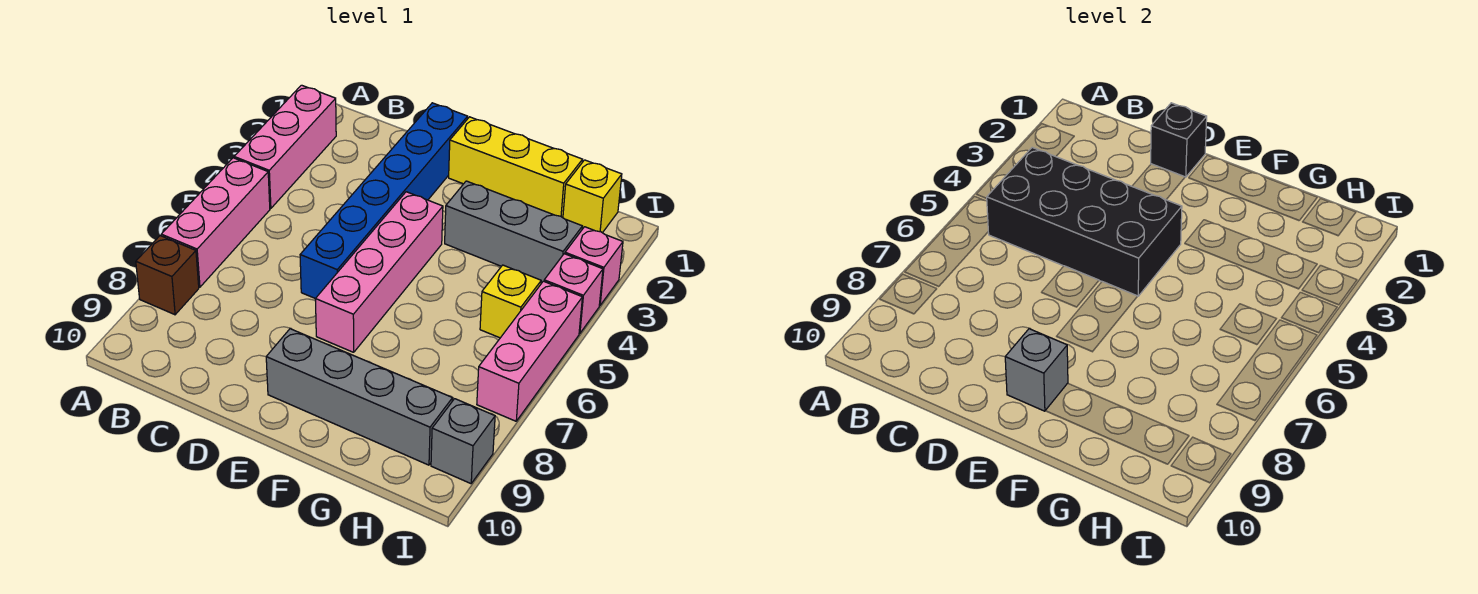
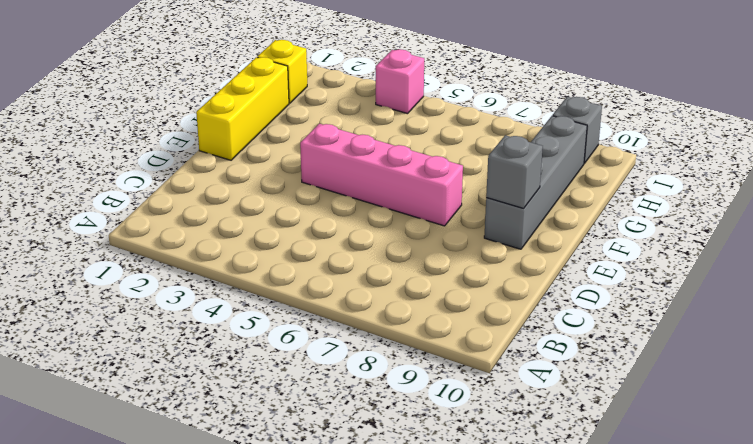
none -> pink 1x3 brick [234,85,336,208]
none -> pink 1x3 brick [161,158,270,287]
none -> brown 1x1 brick [136,236,199,315]

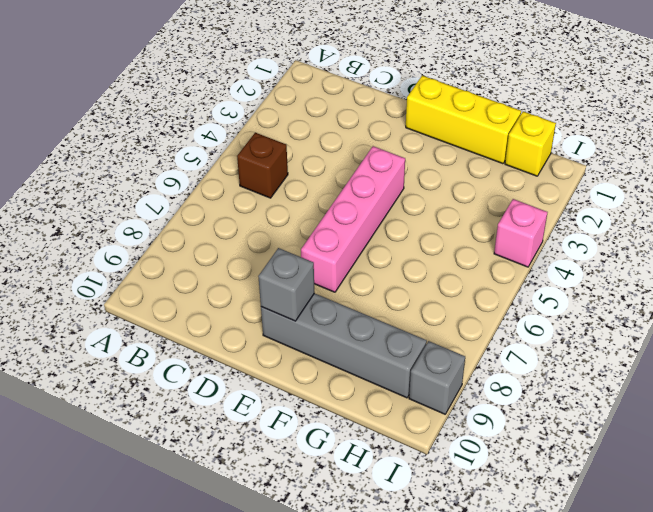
brown 1x1 brick [237,133,288,198] -> brown 1x1 brick moved to [136,236,199,315]
none -> pink 1x3 brick [234,85,336,208]
none -> pink 1x3 brick [161,158,270,287]
none -> blue 1x6 brick [300,103,468,298]

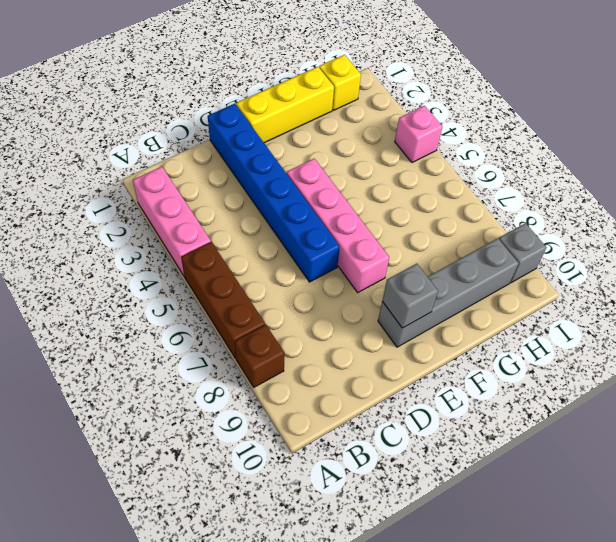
brown 1x3 brick [181,242,265,358] -> pink 1x3 brick [161,158,270,287]
none -> grey 1x3 brick [445,181,582,282]
none -> yellow 1x1 brick [480,265,541,338]
none -> pink 1x1 brick [565,227,623,305]

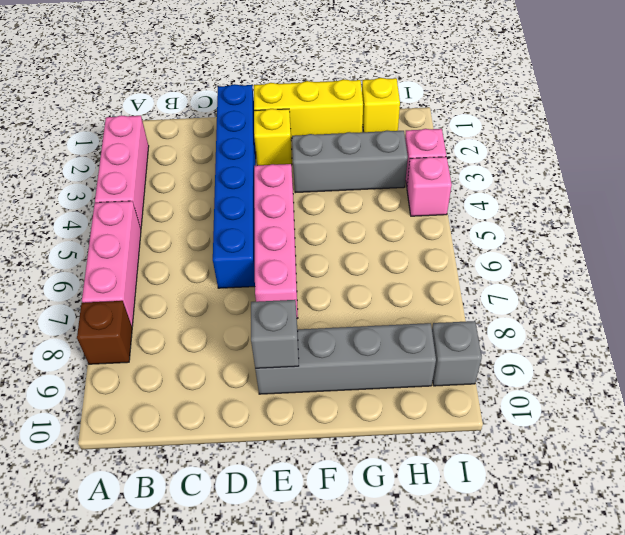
yellow 1x1 brick [254,109,292,165] -> yellow 1x1 brick moved to [480,265,541,338]
none -> pink 1x3 brick [477,281,582,421]
none -> black 2x4 brick [986,148,1182,296]
none -> black 1x1 brick [1151,103,1207,177]

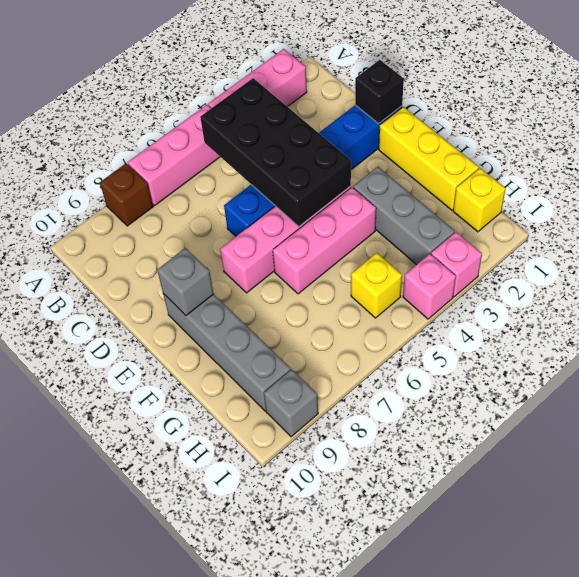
pink 1x3 brick [273,187,376,294] -> pink 1x3 brick moved to [477,281,582,421]

